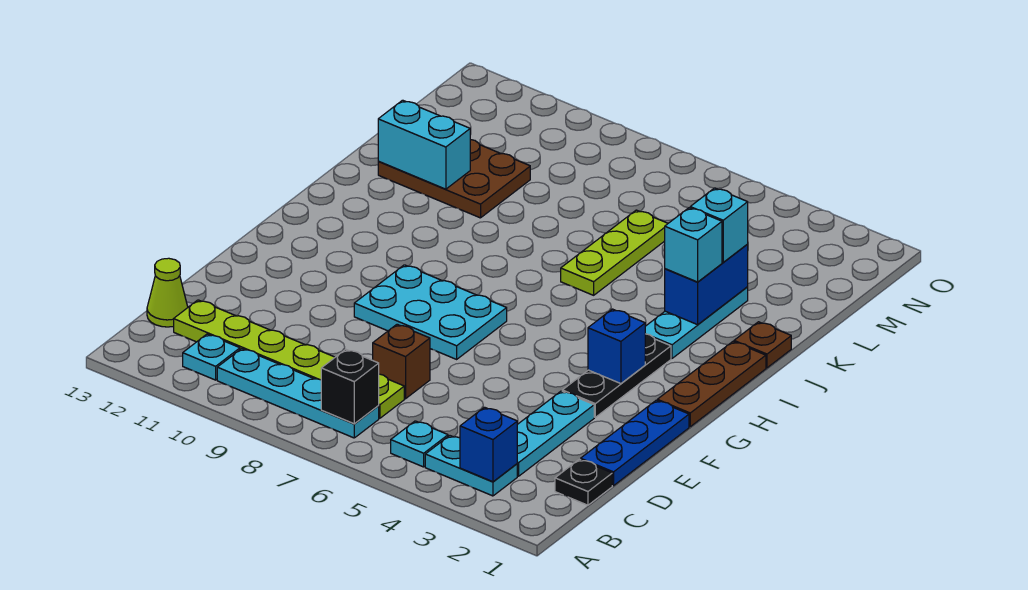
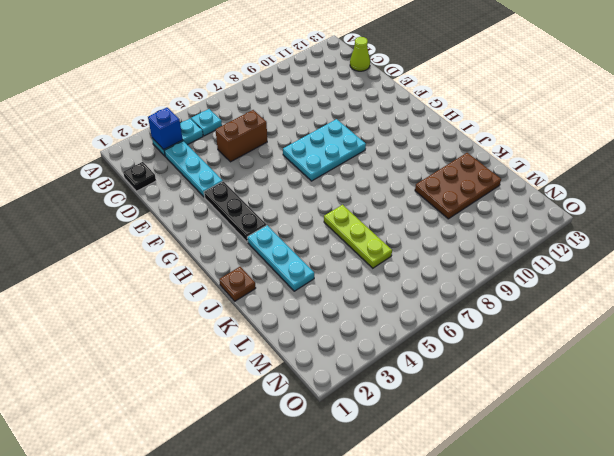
brown 1x2 brick [216,110,267,162] -> none
none -> cyan 1x4 plate [217,349,379,438]
none -> cyan 1x1 plate [183,334,240,380]
none -> lime 1x6 plate [174,300,404,418]

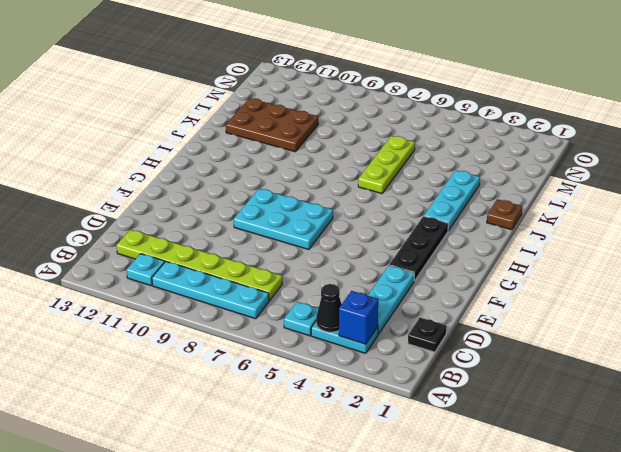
black 1x1 cone [316,284,342,332] -> none
none -> lime 1x1 cone [147,258,188,327]
none -> blue 1x3 plate [581,400,689,486]
none -> brown 1x1 brick [373,324,430,399]

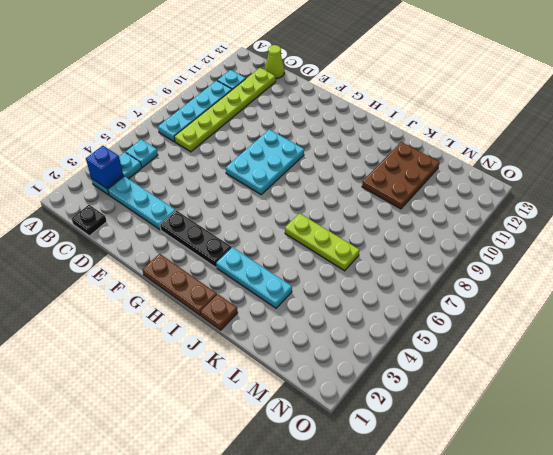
none -> blue 1x3 plate [581,400,689,486]
none -> brown 1x1 brick [373,324,430,399]
none -> black 1x1 brick [321,349,379,424]

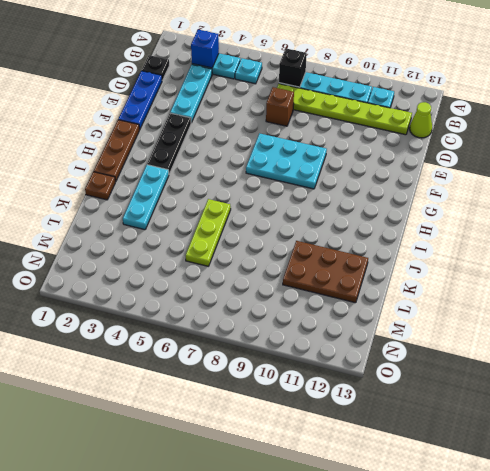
none -> blue 1x1 brick [588,309,645,384]
none -> blue 1x2 brick [665,244,748,325]
none -> cyan 1x2 brick [378,100,470,189]

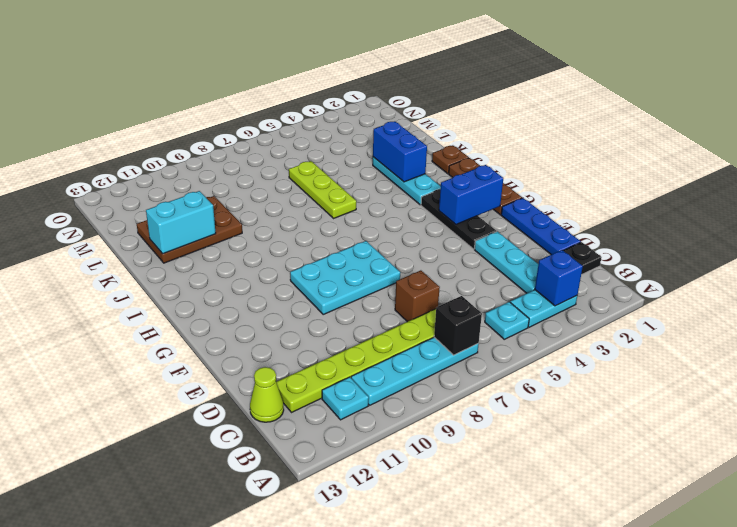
blue 1x2 brick [439,165,503,224] -> blue 1x1 brick [588,309,645,384]
none -> cyan 1x1 brick [665,208,722,282]
none -> cyan 1x1 brick [690,188,748,262]

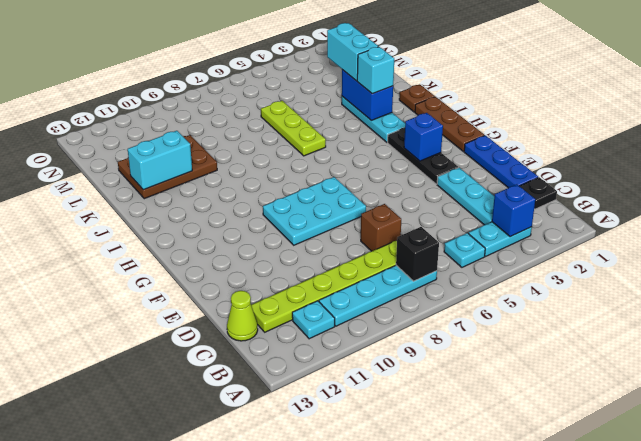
cyan 1x2 brick [327,23,378,81] -> cyan 1x1 brick [690,188,748,262]

